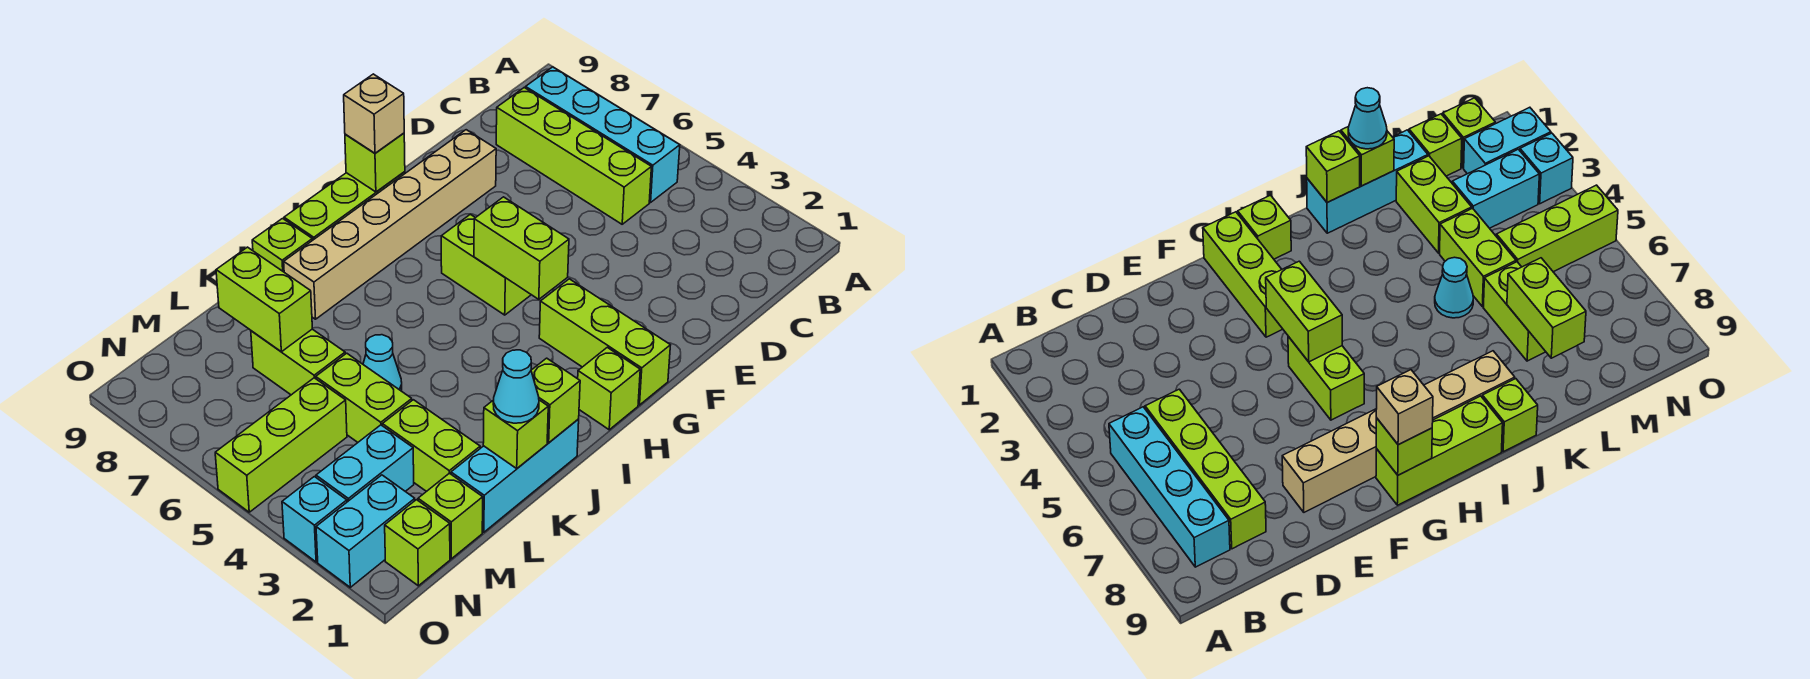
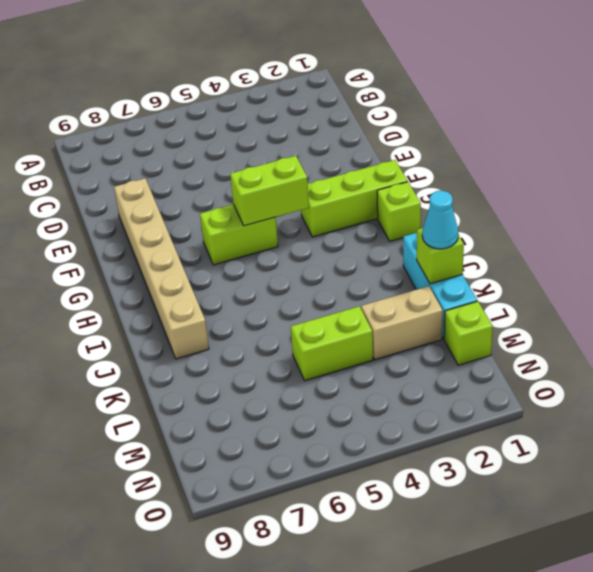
tan 1x2 brick [361,286,443,360] -> lime 1x2 brick [382,400,480,492]
none -> cyan 1x4 brick [526,67,680,202]
none -> lime 1x4 brick [496,88,651,224]
none -> lime 1x3 brick [284,172,405,240]

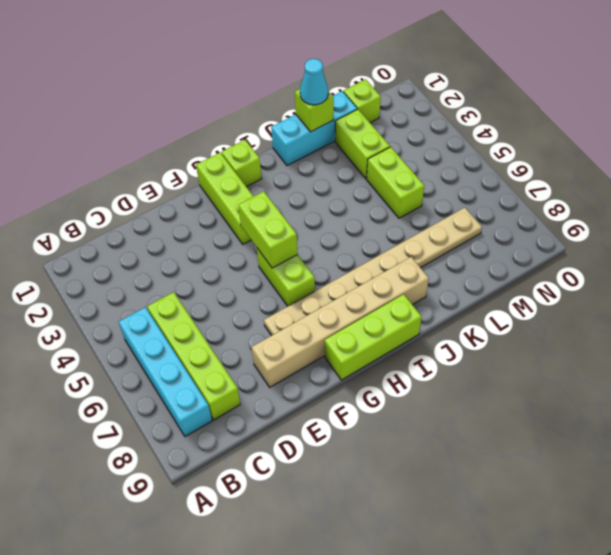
tan 1x8 plate [264,208,482,336] -> lime 1x2 brick [251,329,345,395]
none -> lime 1x1 brick [252,219,312,272]
none -> cyan 1x1 cone [363,335,402,391]
none -> cyan 1x2 brick [316,425,414,502]

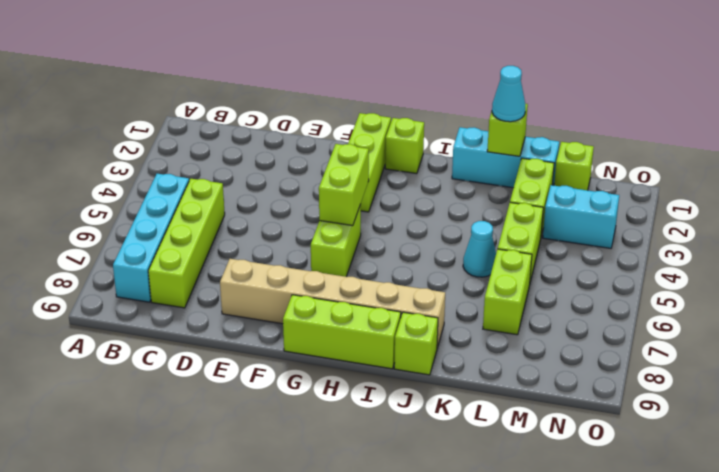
none -> lime 1x3 brick [215,378,347,512]
none -> lime 1x1 brick [385,500,450,586]
none -> cyan 1x2 brick [316,475,415,587]

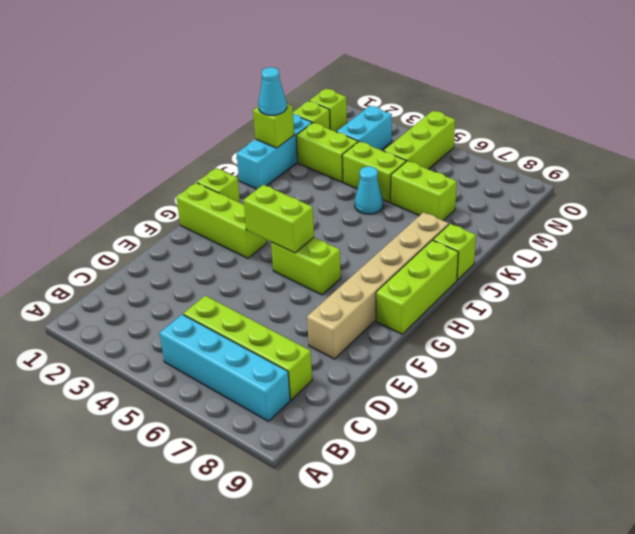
none -> cyan 1x2 brick [316,475,415,587]
none -> cyan 1x1 brick [282,477,347,562]
none -> lime 1x1 brick [345,133,405,192]

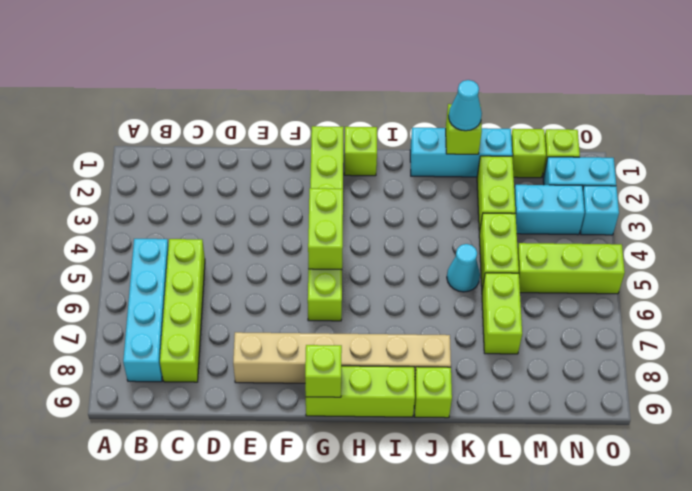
none -> lime 1x1 brick [531,358,580,443]
none -> lime 1x2 brick [216,247,312,352]
none -> tan 1x1 brick [344,74,404,153]

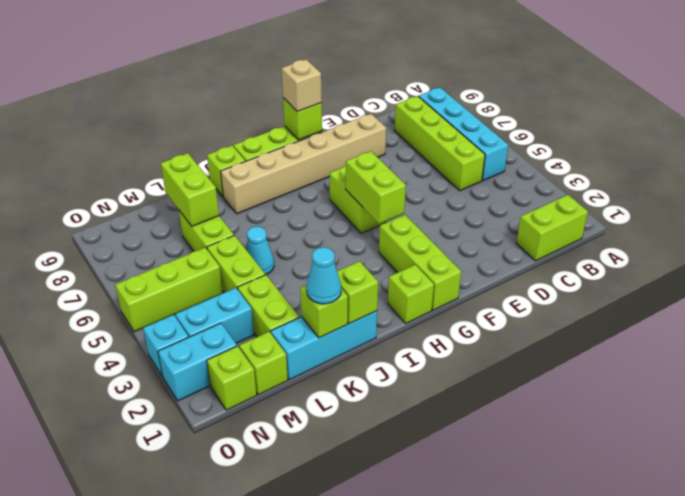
lime 1x2 brick [516,195,588,261] -> none

